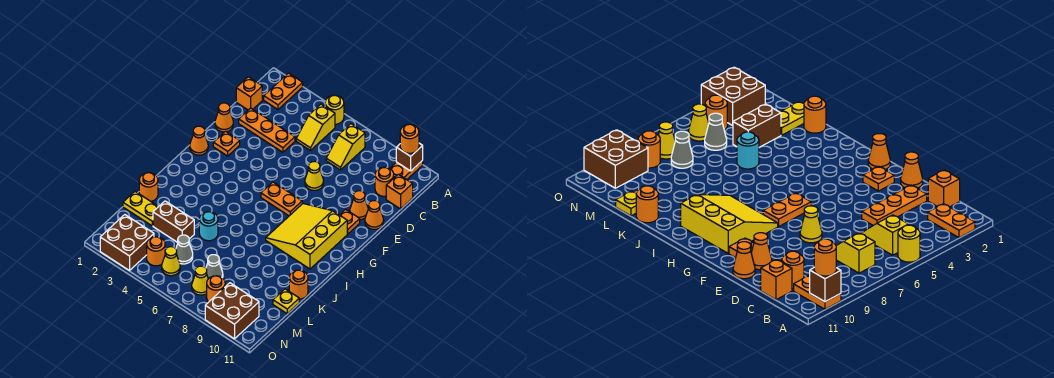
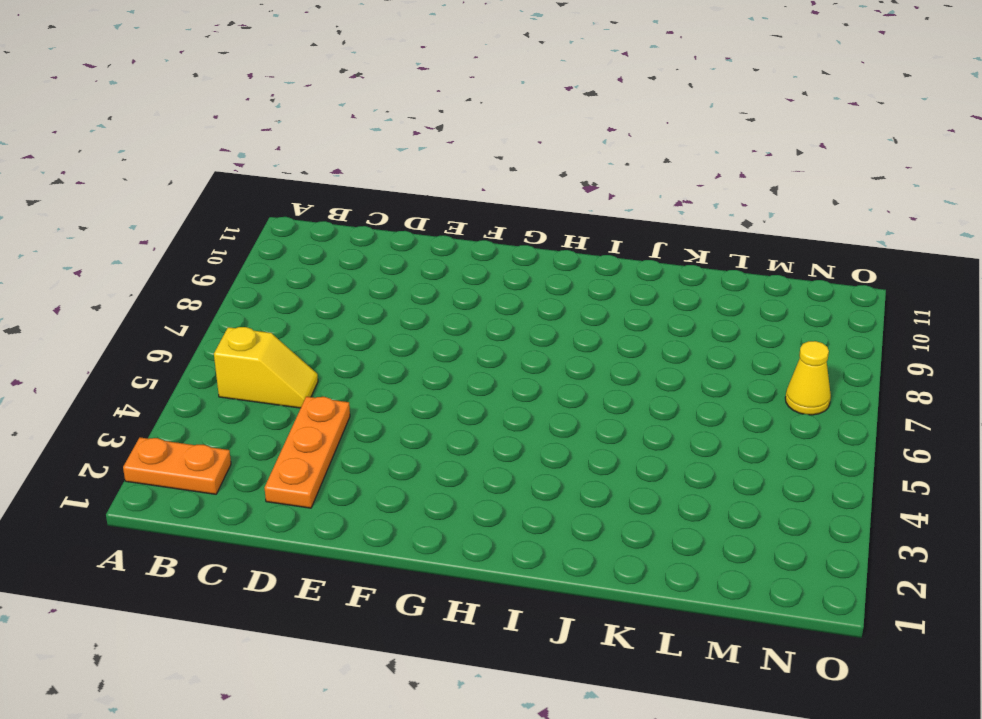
none -> yellow 1x1 round brick [325,95,344,124]
none -> orange 1x2 plate [390,161,423,180]
none -> yellow 1x2 slope [326,124,365,170]
none -> orange 1x1 brick [236,77,262,110]

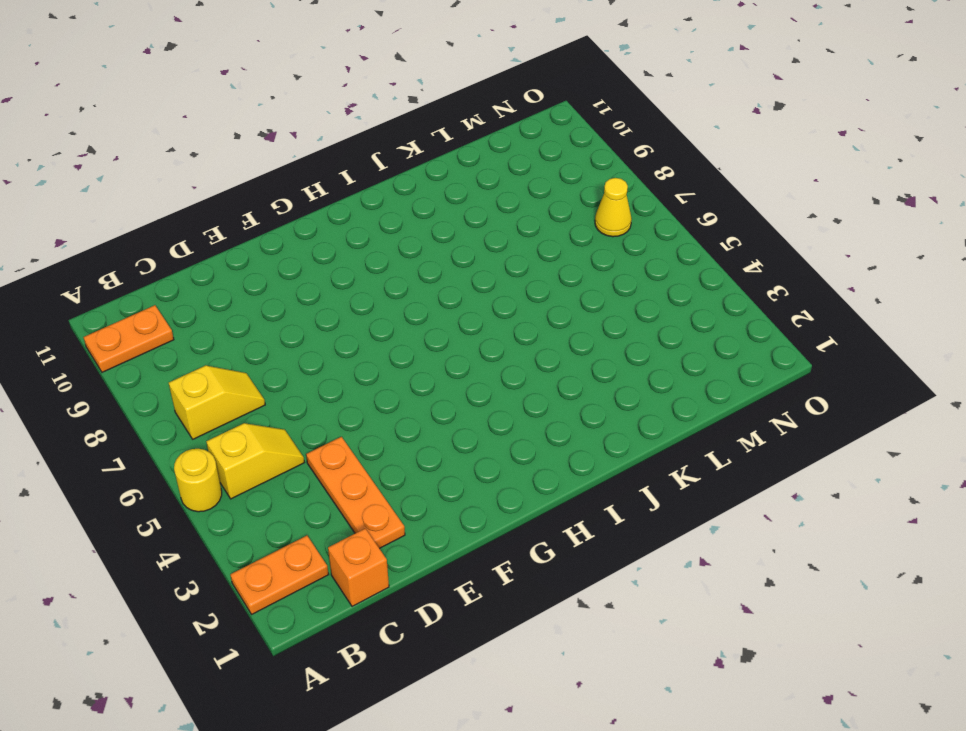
none -> orange 1x1 round brick [375,167,394,196]
none -> orange 1x1 brick [386,174,413,209]
none -> orange 1x1 cone [215,103,233,132]
none -> yellow 1x1 cone [305,162,324,190]

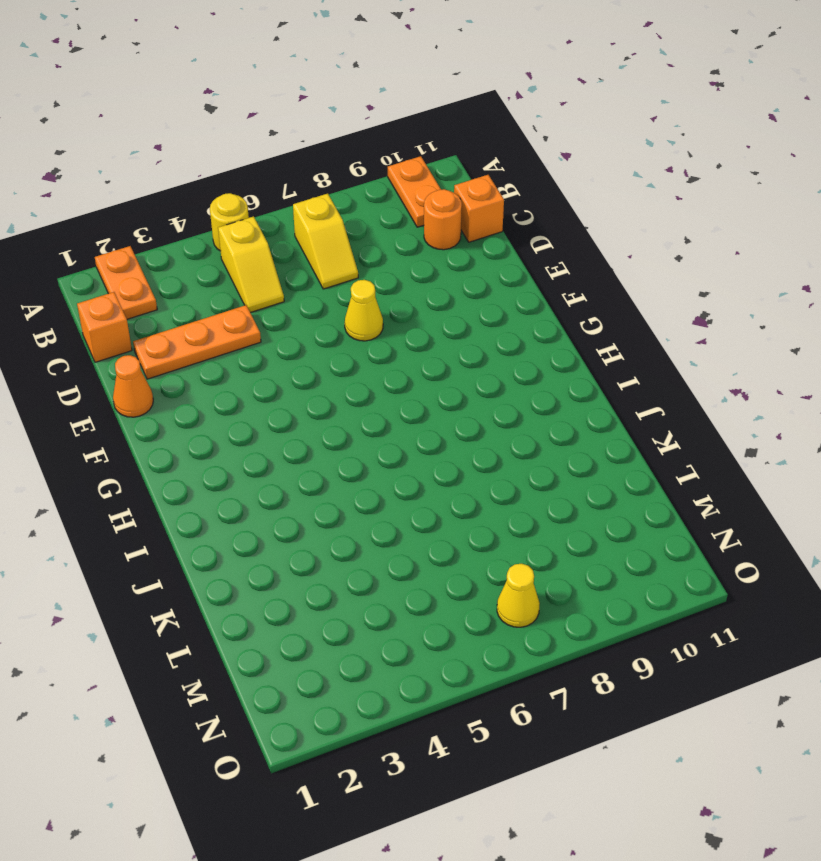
none -> orange 1x1 cone [350,191,368,220]
none -> orange 1x1 cone [365,201,384,229]
none -> orange 1x1 plate [213,131,240,156]
none -> orange 1x1 plate [340,209,360,234]

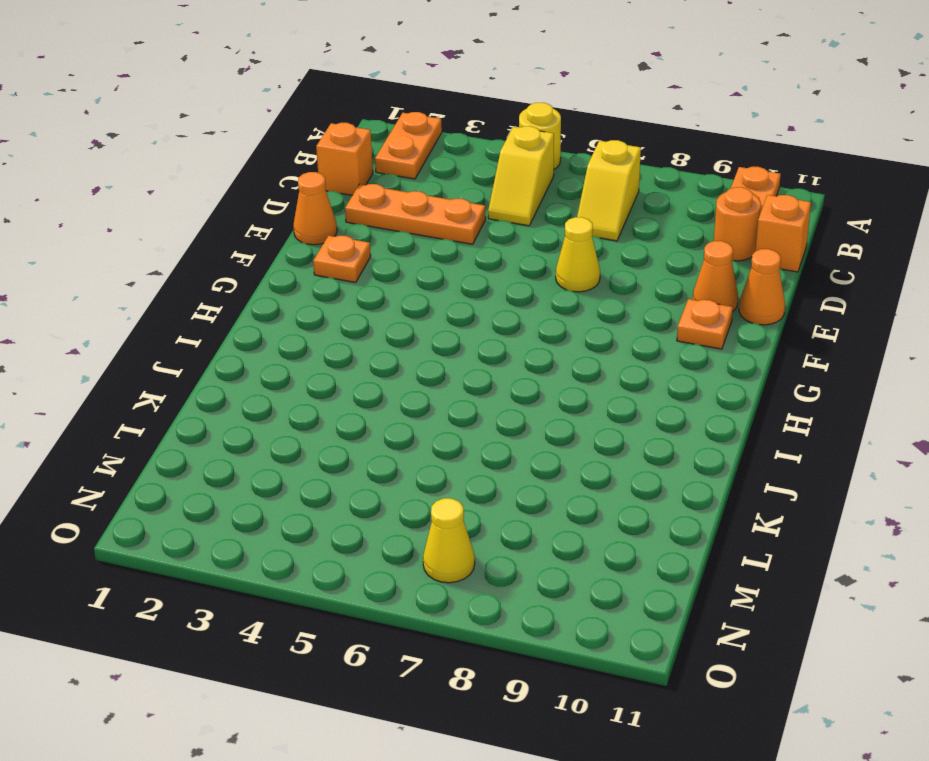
none -> orange 1x1 cone [190,126,208,155]
none -> orange 1x2 plate [261,182,302,216]
none -> yellow 3x3 slope [266,204,347,269]
none -> orange 1x1 round brick [139,173,158,201]

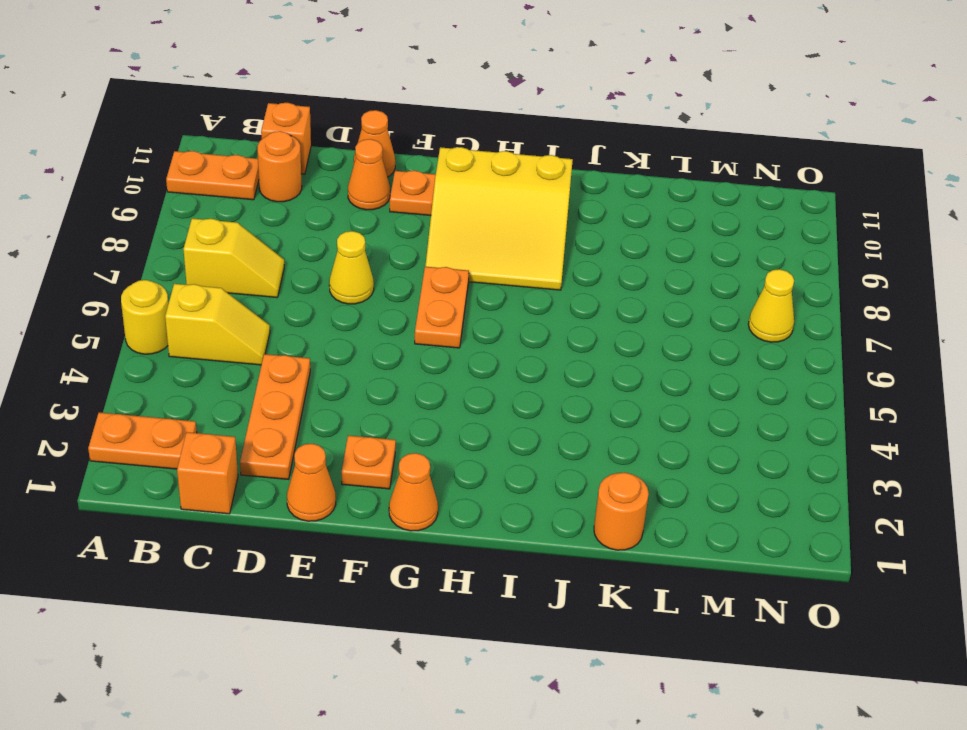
none -> cyan 1x1 round brick [199,212,218,241]
none -> orange 1x1 round brick [289,270,308,299]
none -> yellow 1x2 plate [123,192,158,226]
none -> brown 1x2 brick [153,201,194,243]

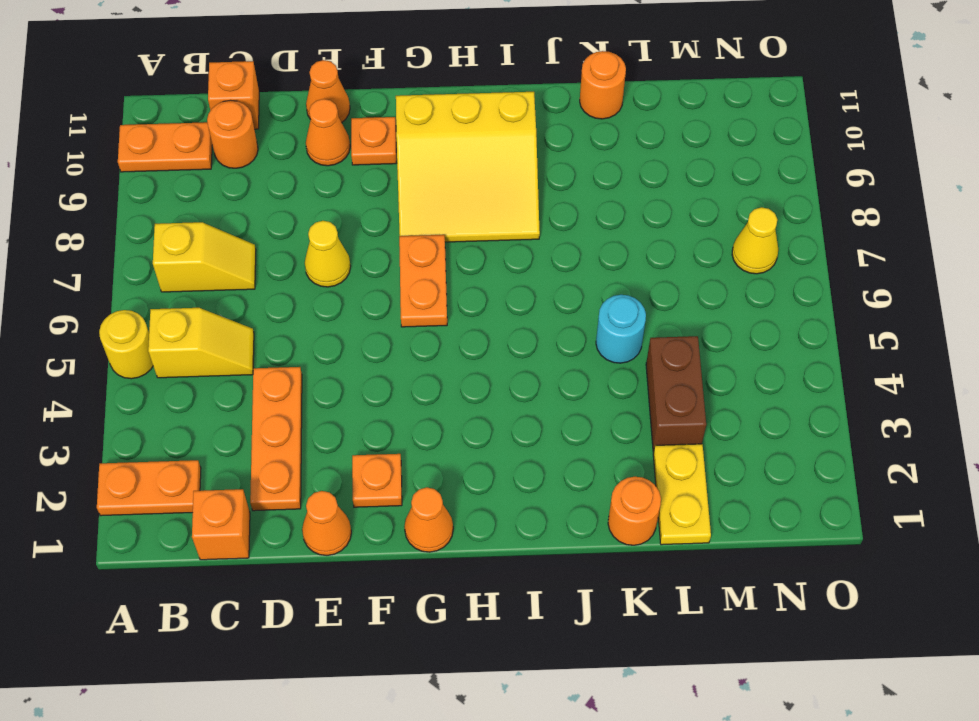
none -> yellow 1x1 plate [273,289,299,313]
none -> grey 1x1 cone [176,235,193,264]
none -> grey 1x1 cone [206,255,223,279]
none -> brown 2x2 brick [100,215,154,271]

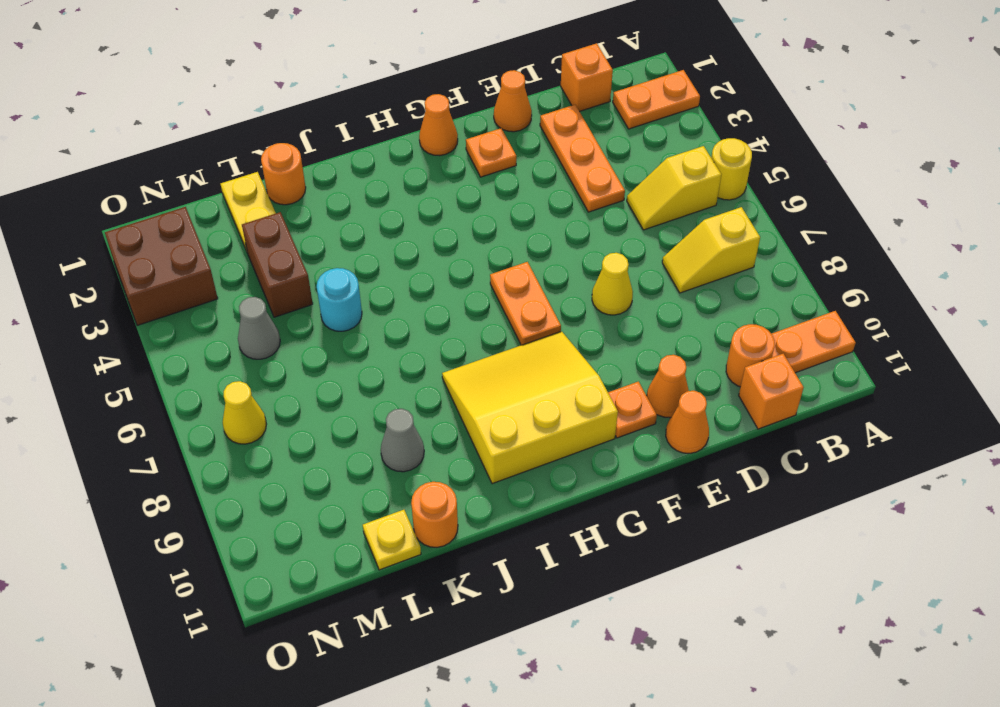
grey 1x1 cone [381,409,424,472] -> grey 1x1 cone moved to [206,255,223,279]
none -> orange 1x1 round brick [147,237,165,266]
none -> yellow 1x1 cone [162,247,180,276]
none -> orange 1x1 round brick [207,276,225,302]
none -> brown 2x2 brick [205,283,259,339]

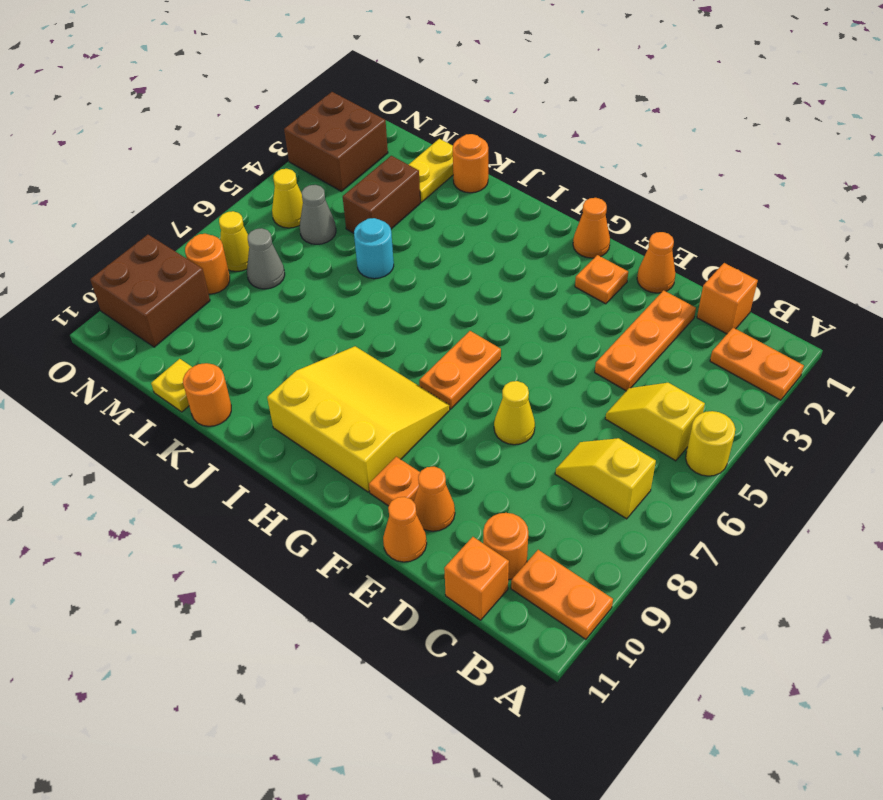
none -> orange 1x1 round brick [147,237,165,266]
none -> brown 1x1 brick [396,143,423,171]
none -> orange 1x1 round brick [400,124,419,153]

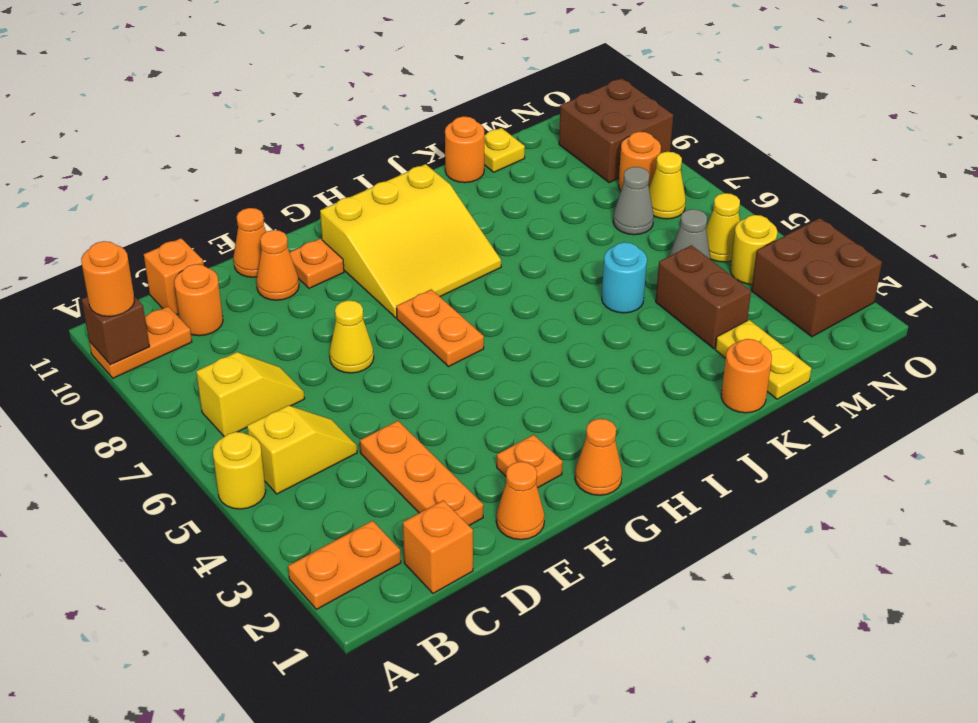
yellow 1x1 round brick [730,215,777,284] -> orange 1x1 round brick [147,237,165,266]

